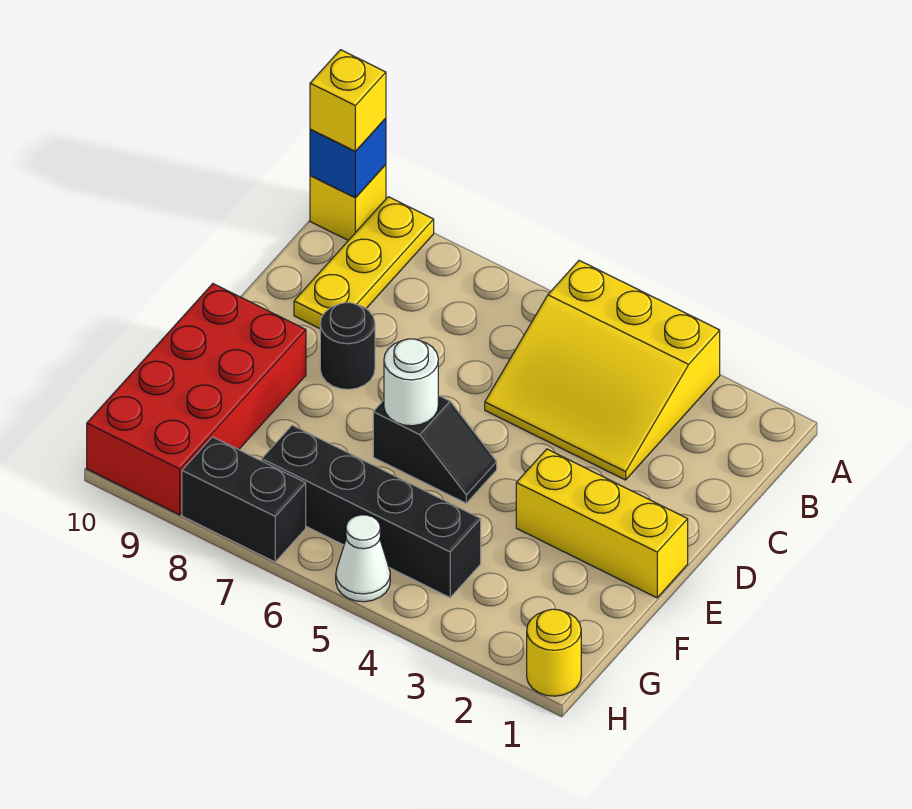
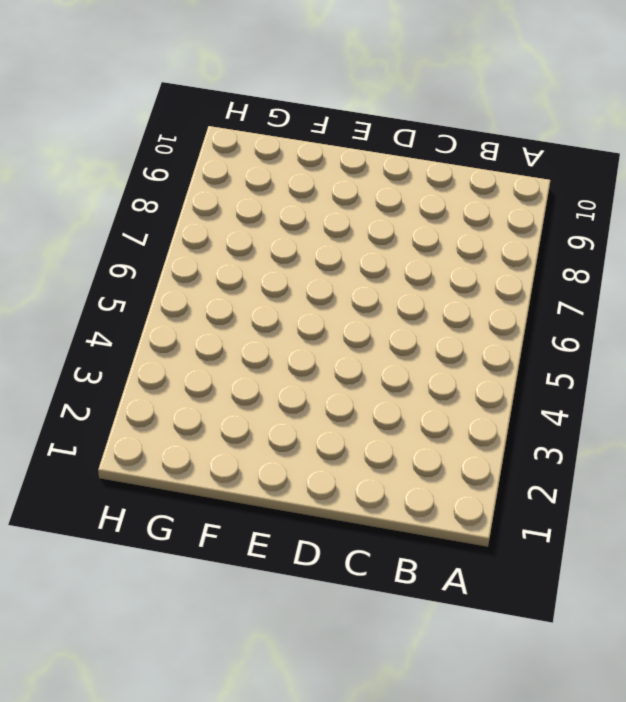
none -> yellow 3x3 slope [485,261,720,480]
none -> yellow 1x3 plate [294,197,434,329]
none -> yellow 1x1 brick [310,165,386,240]

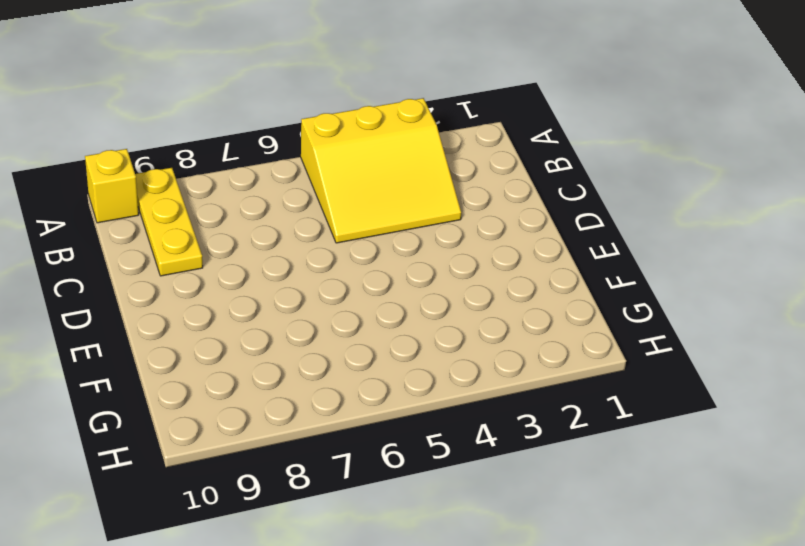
none -> black 1x1 round brick [320,303,375,389]
none -> yellow 1x3 brick [516,449,688,598]
none -> black 1x2 slope [373,395,497,503]

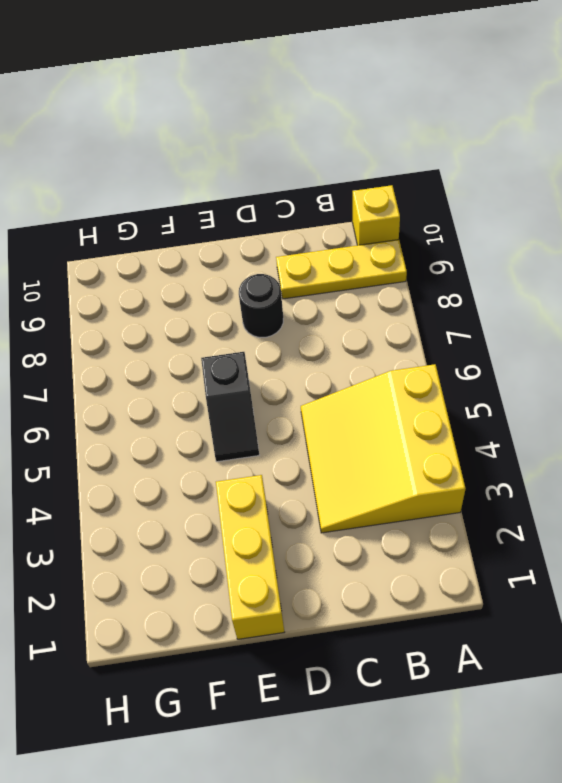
none -> red 2x4 brick [87,284,306,515]
none -> black 1x4 brick [262,425,481,597]
none -> yellow 1x1 round brick [527,609,581,696]

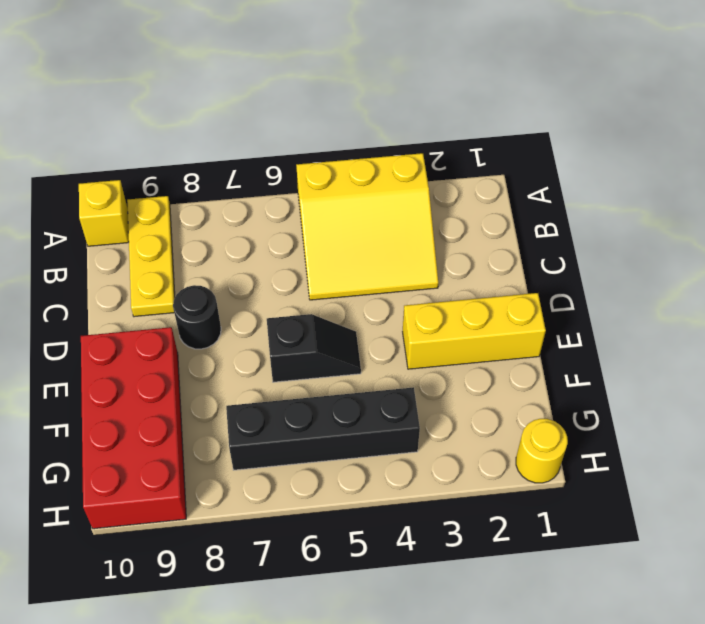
none -> white 1x1 cone [336,515,390,602]
none -> black 1x2 brick [182,437,306,562]
none -> blue 1x1 brick [310,118,386,197]

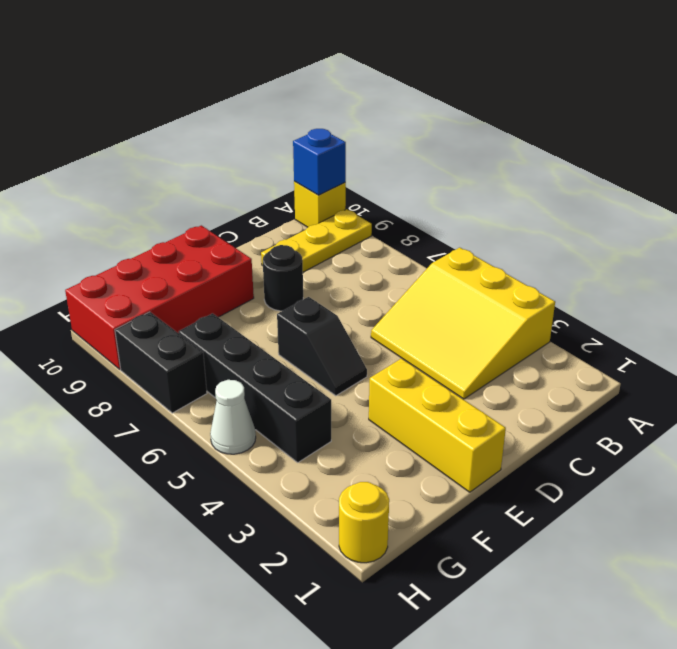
none -> white 1x1 round brick [384,339,438,426]
none -> yellow 1x1 brick [310,50,386,151]

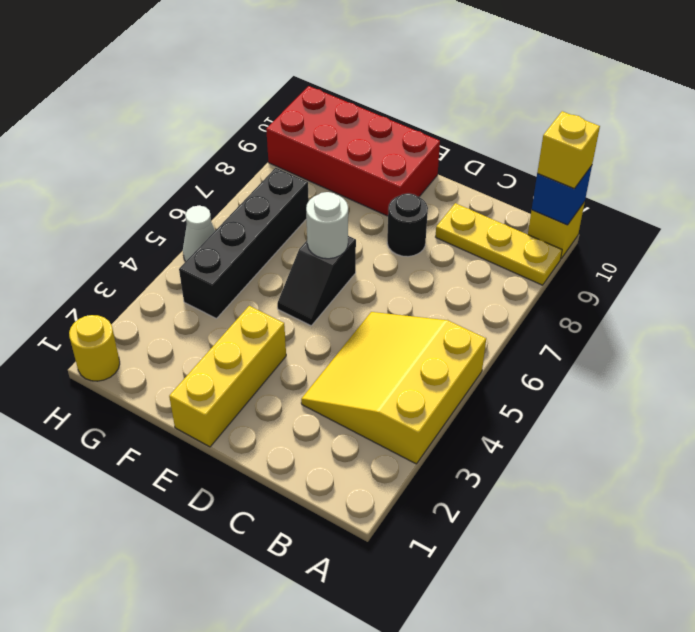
none -> black 1x2 brick [182,437,306,562]

